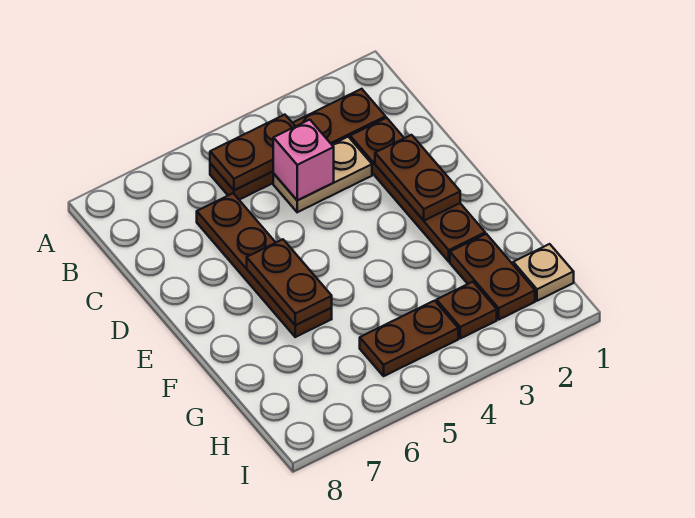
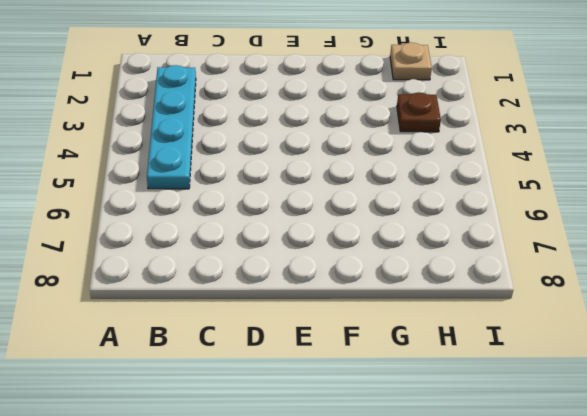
cyan 1x4 plate [147,65,196,189] -> brown 1x4 plate [210,89,386,200]
none -> brown 1x4 plate [350,118,485,262]
none -> tan 1x2 plate [273,137,372,212]
none -> brown 1x4 plate [197,193,332,337]

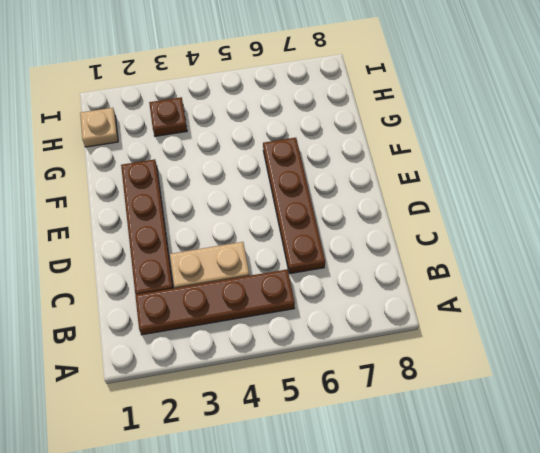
none -> brown 1x2 plate [450,234,535,319]
none -> brown 1x2 plate [360,301,458,376]
none -> brown 1x2 plate [210,115,295,190]

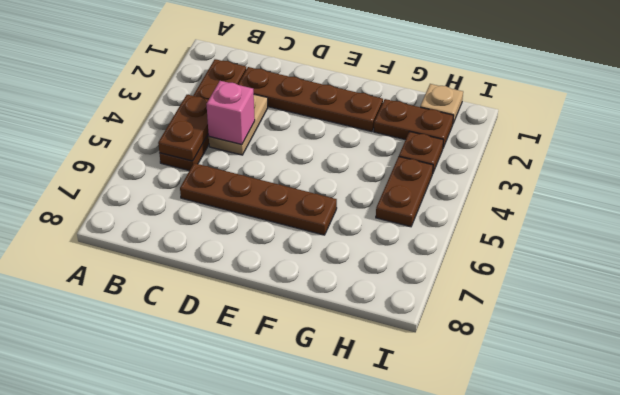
none -> brown 1x2 plate [375,135,460,221]
none -> brown 1x2 plate [247,239,332,325]

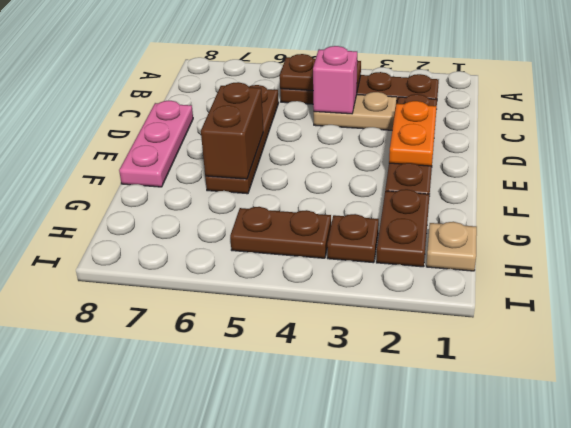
orange 1x2 plate [389,101,437,166] -> brown 1x2 plate [375,135,460,221]
pink 1x3 plate [119,101,193,187] -> none
brown 1x2 brick [201,82,263,179] -> brown 1x2 plate [247,239,332,325]

